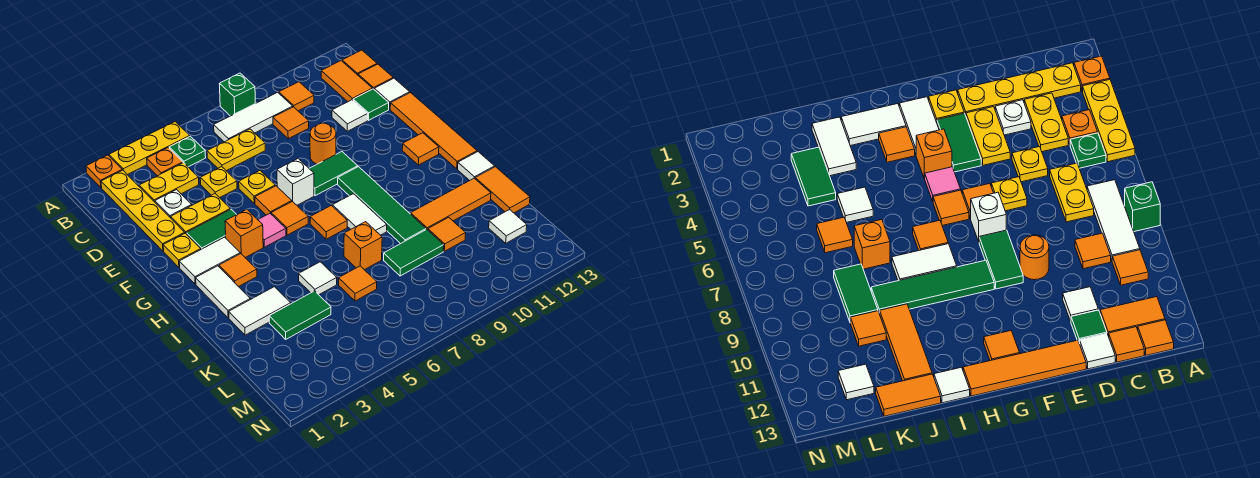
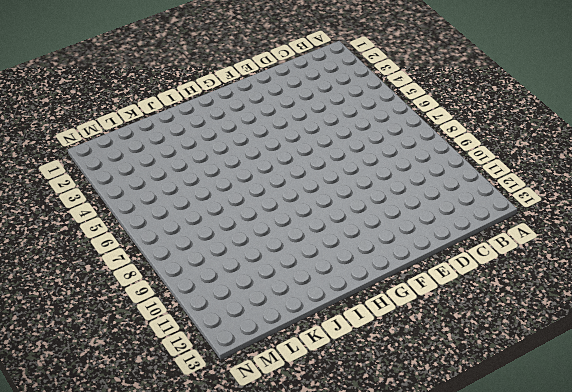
none -> orange 1x1 plate [86,155,122,188]
none -> yellow 1x3 plate [109,122,190,175]
none -> green 1x1 brick [220,73,255,116]
none -> yellow 1x4 plate [101,170,185,251]

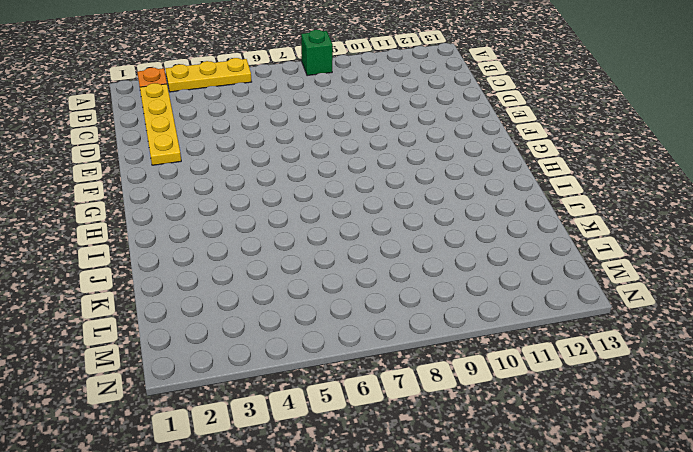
none -> orange 1x1 plate [147,148,183,176]
none -> green 1x1 plate [169,136,206,167]
none -> white 1x3 tile [214,92,293,142]
none -> orange 1x1 tile [279,82,314,111]

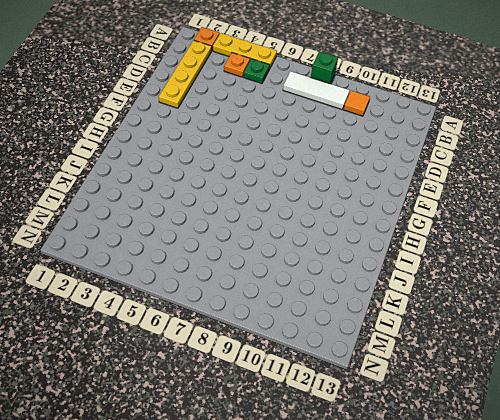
none -> orange 1x2 tile [321,61,372,102]
none -> orange 1x1 tile [342,50,377,75]
none -> yellow 1x2 plate [139,163,199,202]
none -> yellow 1x2 plate [207,129,265,171]

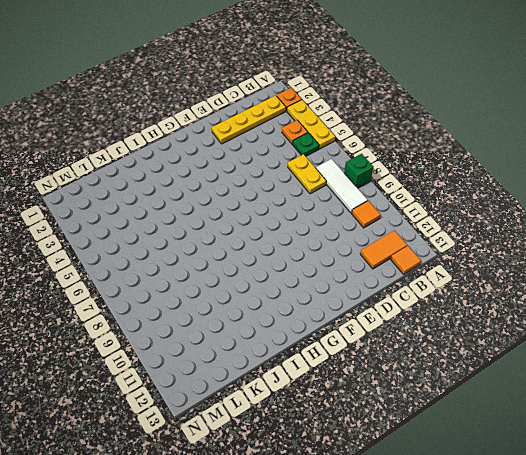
none -> yellow 1x2 plate [139,163,199,202]
none -> orange 1x1 tile [273,107,309,139]
none -> orange 1x1 tile [358,64,393,89]
none -> white 1x1 plate [155,190,192,218]

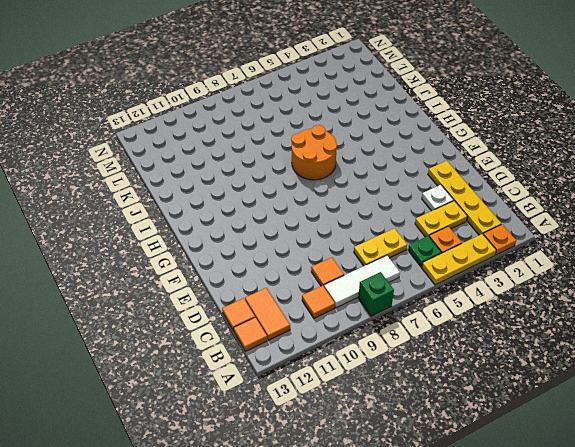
orange 2x2 round brick [291,125,337,180] -> orange 1x1 tile [310,205,347,239]
none -> yellow 1x1 plate [200,167,237,198]
none -> white 1x1 tile [332,100,368,131]
none -> green 1x1 tile [353,89,389,120]
none -> white 1x1 tile [374,78,410,109]

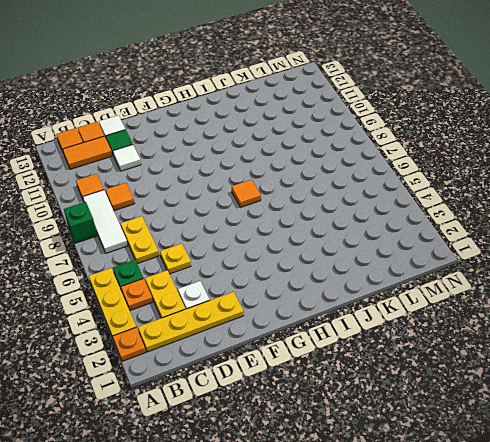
none -> yellow 1x2 plate [171,194,230,234]
none -> yellow 1x1 plate [239,171,275,203]
none -> orange 1x1 round brick [310,123,336,164]
none -> orange 1x4 tile [390,93,477,169]

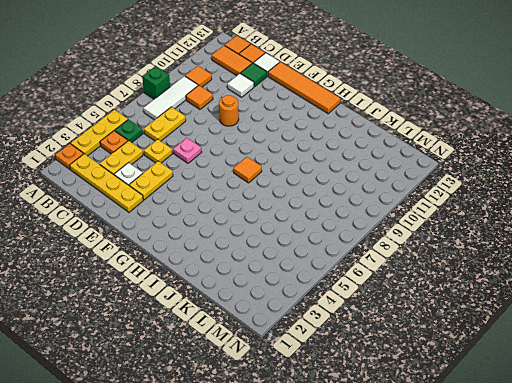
pink 1x1 plate [173,138,202,163] -> yellow 1x1 plate [239,171,275,203]
none -> yellow 1x1 plate [163,233,201,268]
none -> green 1x2 tile [187,209,237,249]
none -> orange 1x1 tile [255,186,292,215]
none -> white 1x1 brick [277,159,314,205]

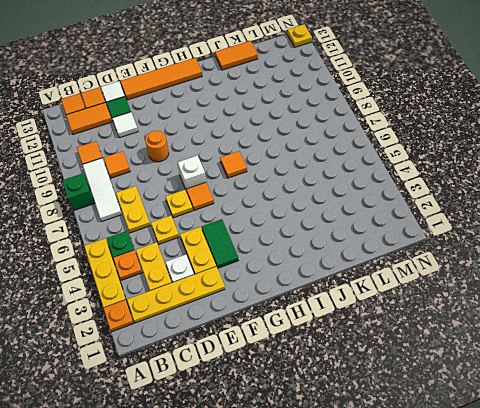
yellow 1x1 plate [287,24,312,47] -> yellow 1x1 plate moved to [163,233,201,268]
none -> green 1x2 tile [309,152,358,196]
none -> white 1x2 tile [179,237,240,284]
none -> orange 1x1 brick [225,209,263,258]
none -> pink 1x1 tile [258,213,286,247]

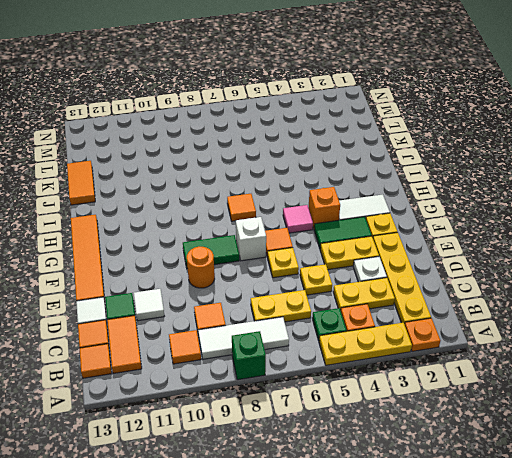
none -> orange 1x1 tile [271,201,308,235]
none -> green 1x4 tile [338,167,426,244]
none -> orange 1x1 tile [402,133,439,165]
none -> white 1x2 tile [196,266,250,318]

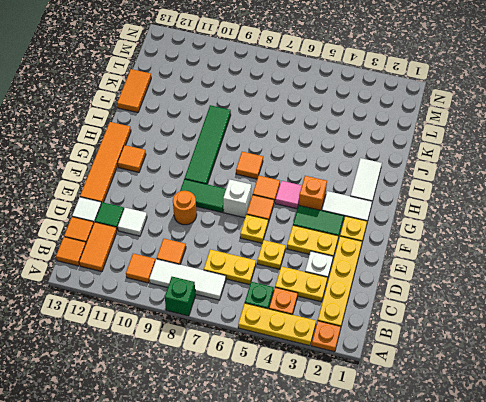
none -> orange 1x1 tile [219,254,257,287]
none -> white 1x2 tile [332,194,387,235]
none -> white 1x1 tile [458,152,495,181]
none -> white 1x2 tile [229,287,291,335]

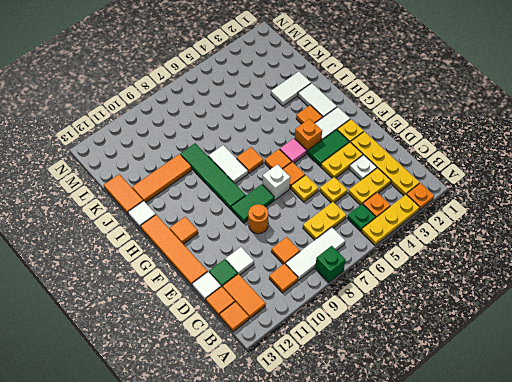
none -> white 1x1 tile [299,262,337,295]
none -> orange 1x1 brick [344,222,382,270]
none -> green 1x2 tile [269,291,331,339]
none -> orange 1x1 tile [339,266,377,301]

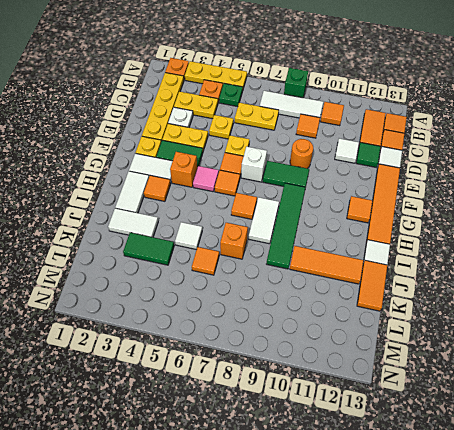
none -> green 1x2 tile [384,229,444,276]
none -> orange 1x1 tile [428,217,466,251]
none -> white 1x1 tile [489,209,527,243]

